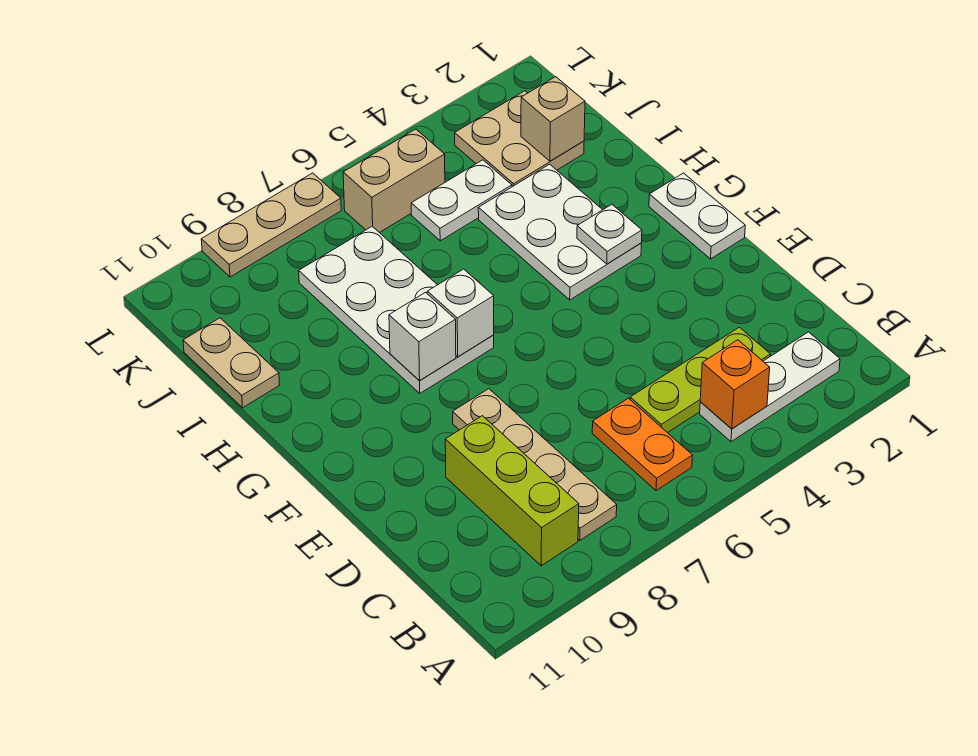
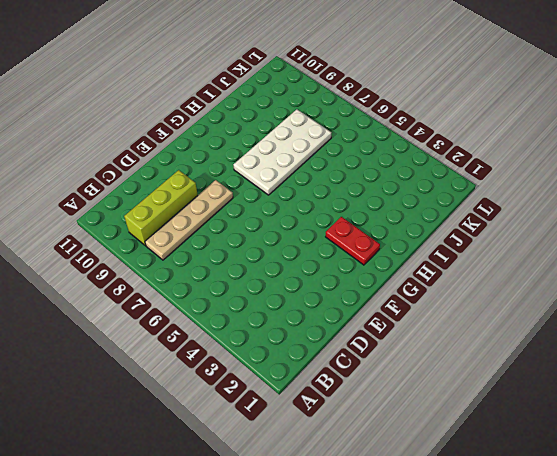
red 1x2 plate [326,217,380,265] -> white 2x3 plate [478,164,641,300]
none -> white 1x3 plate [700,332,840,442]
none -> orange 1x2 plate [592,398,693,491]
none -> lime 1x3 plate [630,327,771,433]

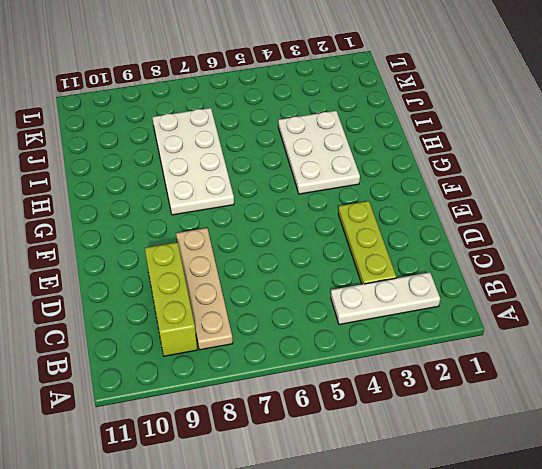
lime 1x3 plate [338,201,396,284] -> lime 1x3 plate turned to [630,327,771,433]
none -> orange 1x2 plate [592,398,693,491]
none -> white 1x2 plate [649,173,745,259]
none -> tan 1x2 plate [183,318,280,408]

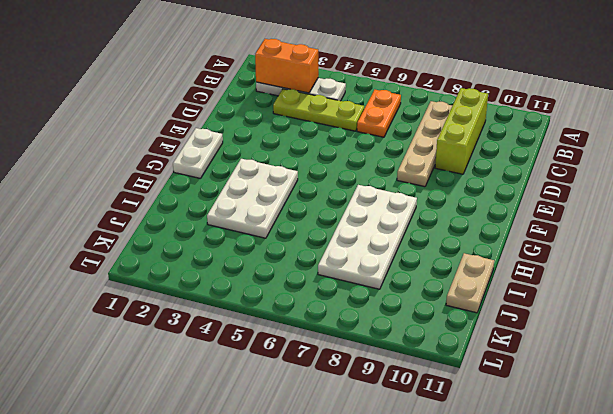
orange 1x2 brick [255,39,318,93] -> none
none -> tan 2x2 plate [455,91,584,187]
none -> white 1x2 plate [411,160,512,241]
none -> tan 1x2 brick [343,129,445,233]

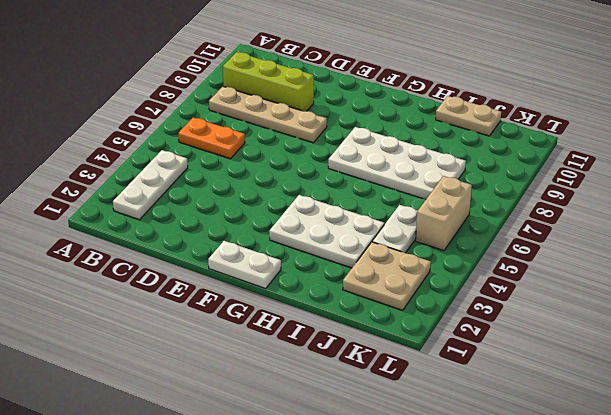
none -> lime 1x3 plate [630,327,771,433]
none -> tan 1x3 plate [201,173,341,277]
none -> orange 1x1 brick [700,340,770,429]

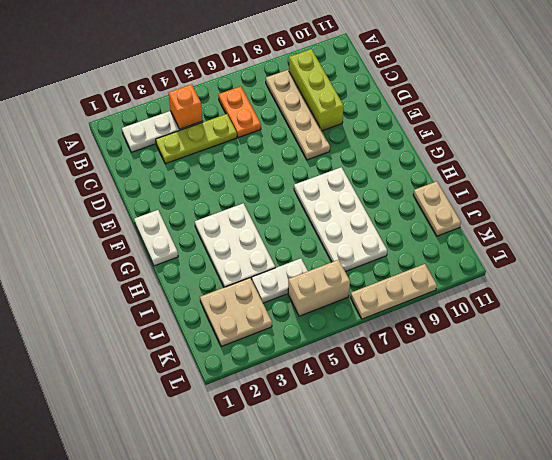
none -> white 1x1 plate [577,204,642,264]
none -> white 1x1 brick [427,269,494,357]
none -> white 1x1 brick [389,292,456,381]

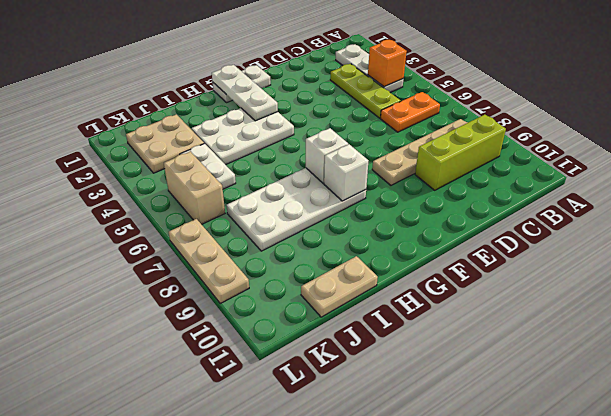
white 1x3 plate [212,65,278,121] -> white 1x1 plate [577,204,642,264]
none -> tan 1x1 brick [521,77,585,161]

